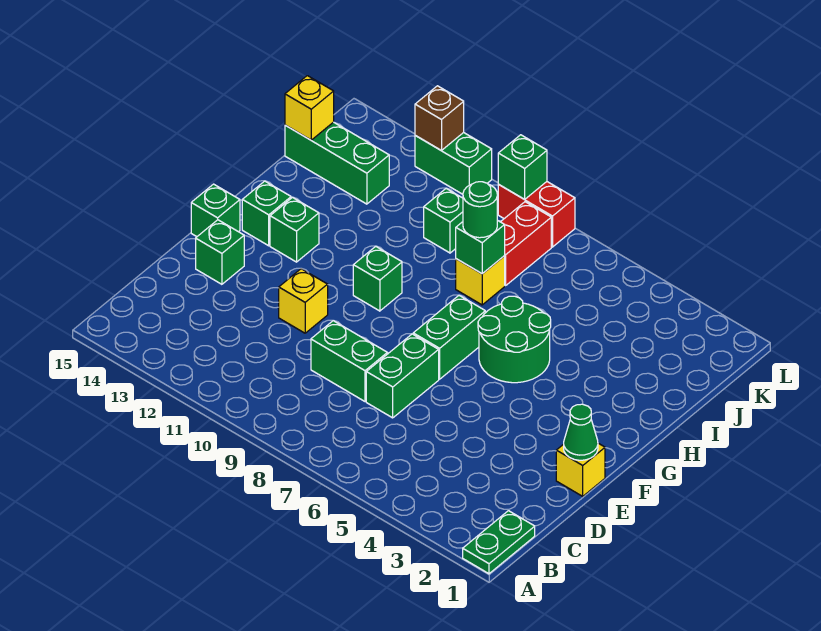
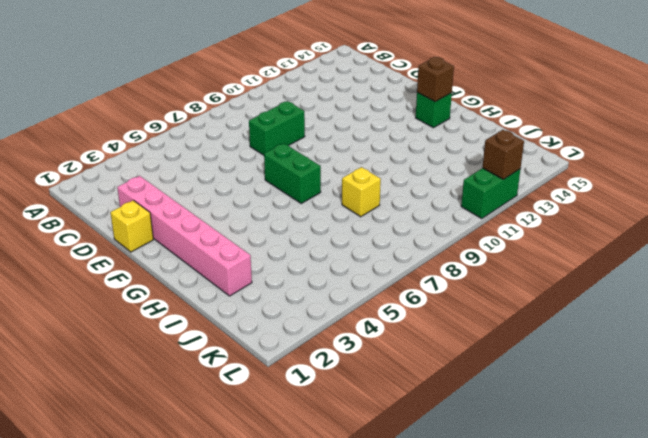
pink 1x6 brick [117,176,252,296] -> none
brown 1x1 brick [417,57,454,102] -> none
none -> green 1x2 plate [463,511,535,574]
none -> green 1x2 brick [366,334,439,418]
none -> yellow 1x1 brick [279,269,328,333]

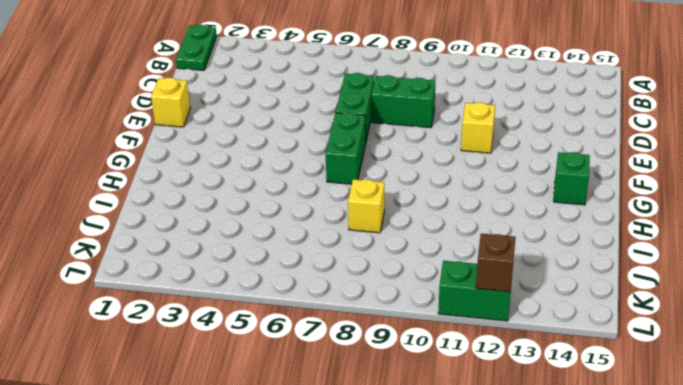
none -> green 1x1 brick [196,220,244,284]
none -> green 1x1 brick [191,184,240,237]
none -> green 2x2 round brick [478,296,551,383]

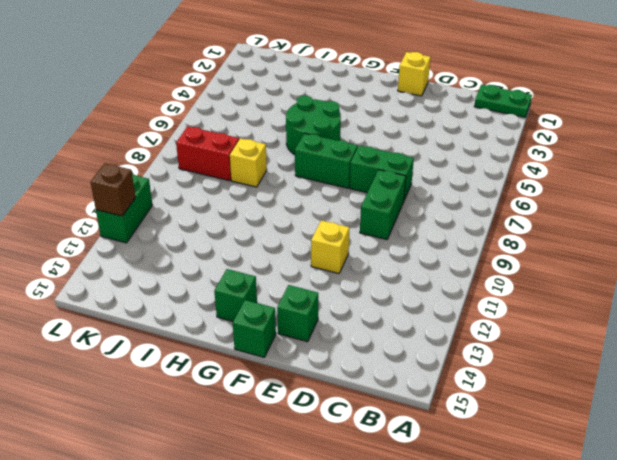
none -> green 1x1 brick [353,246,402,311]
none -> green 1x1 brick [270,197,319,262]
none -> green 1x1 brick [424,188,463,253]

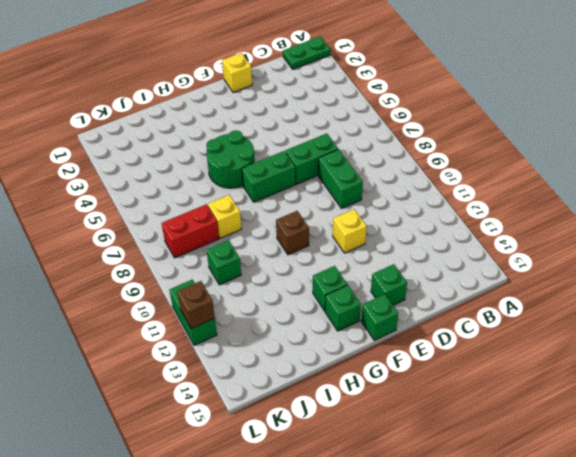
brown 1x1 brick [276,211,309,255] -> green 1x1 brick [353,246,402,311]
none -> green 1x3 brick [285,122,389,204]
none -> red 1x2 brick [498,182,575,247]
none -> green 1x1 cone [564,404,598,460]

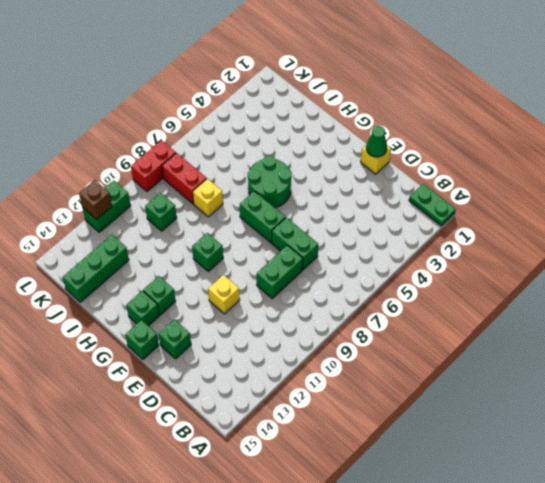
none -> green 1x1 brick [456,220,505,274]
none -> yellow 1x1 brick [285,76,334,140]
none -> green 1x1 brick [498,135,547,199]

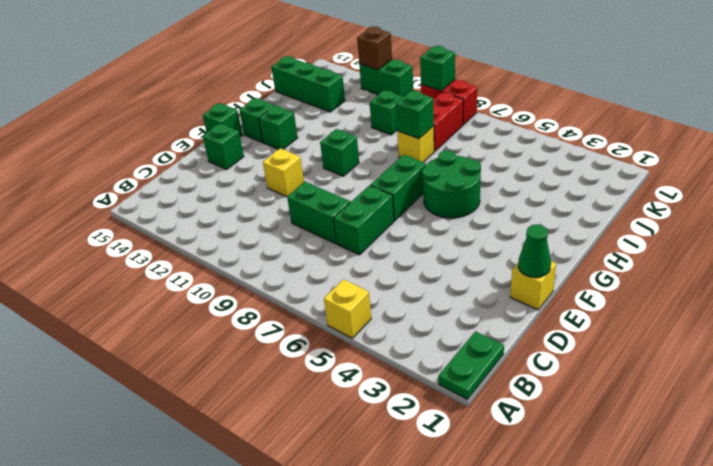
yellow 1x1 brick [324,279,371,338] -> yellow 1x1 brick moved to [285,76,334,140]
none -> green 1x1 round brick [463,182,497,238]

